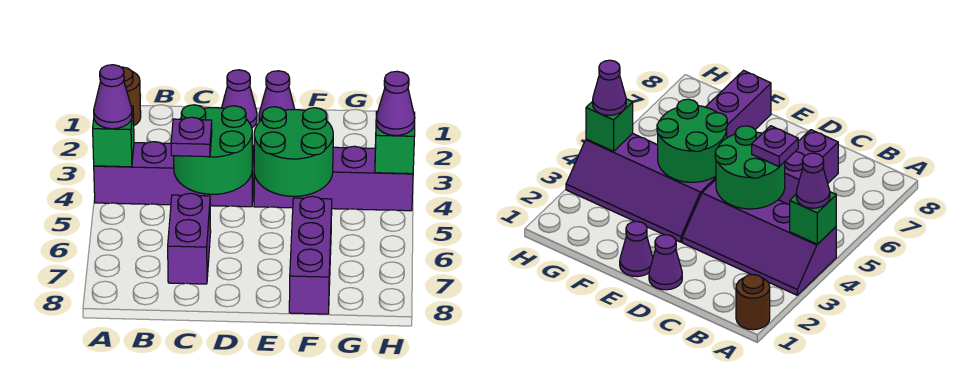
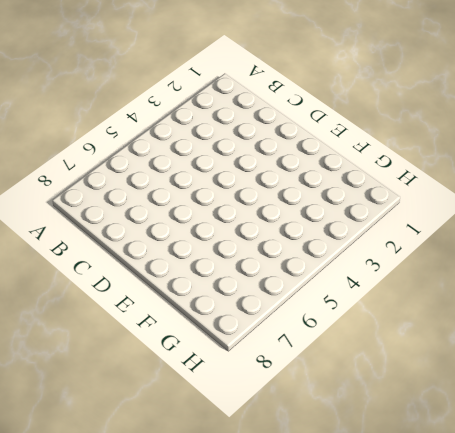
none -> brown 1x1 round brick [121,67,141,125]
none -> purple 2x4 slope [94,142,254,207]
none -> purple 1x2 brick [168,193,211,284]

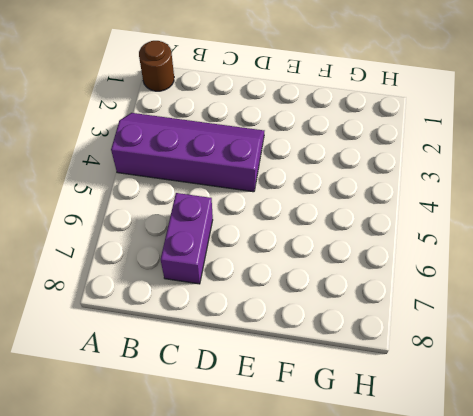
none -> purple 1x1 cone [222,70,257,127]
none -> purple 1x1 cone [259,71,295,122]
none -> purple 2x4 slope [254,146,413,211]

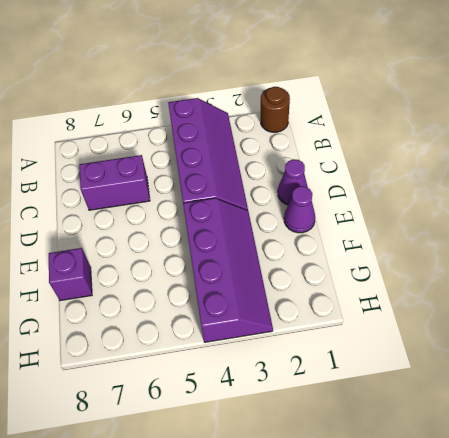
purple 1x1 brick [49,248,92,301] -> purple 1x3 brick [289,196,332,314]
none -> green 1x1 brick [93,106,134,167]
none -> green 2x2 round brick [174,105,252,194]
none -> green 2x2 round brick [254,107,333,196]

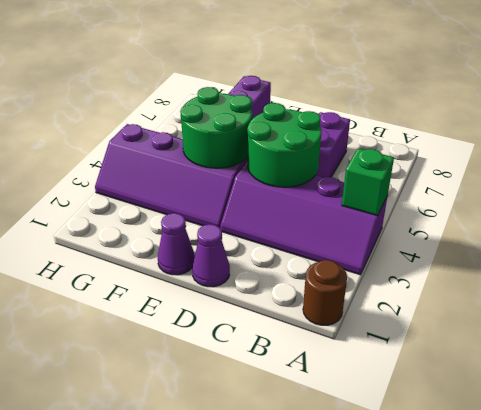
none -> green 1x1 brick [375,111,415,174]
none -> purple 1x1 cone [94,65,132,129]
none -> purple 1x1 plate [171,117,212,157]

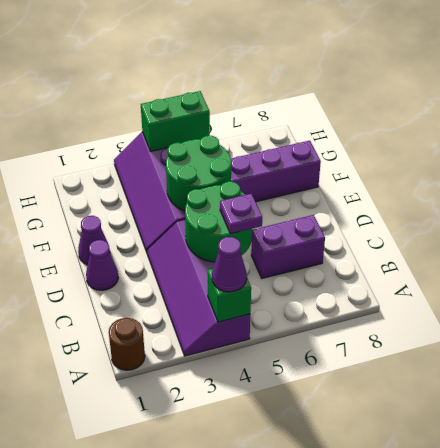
green 1x2 brick [141,91,210,151] -> green 1x1 brick [375,111,415,174]
none -> purple 1x1 cone [376,71,415,135]

